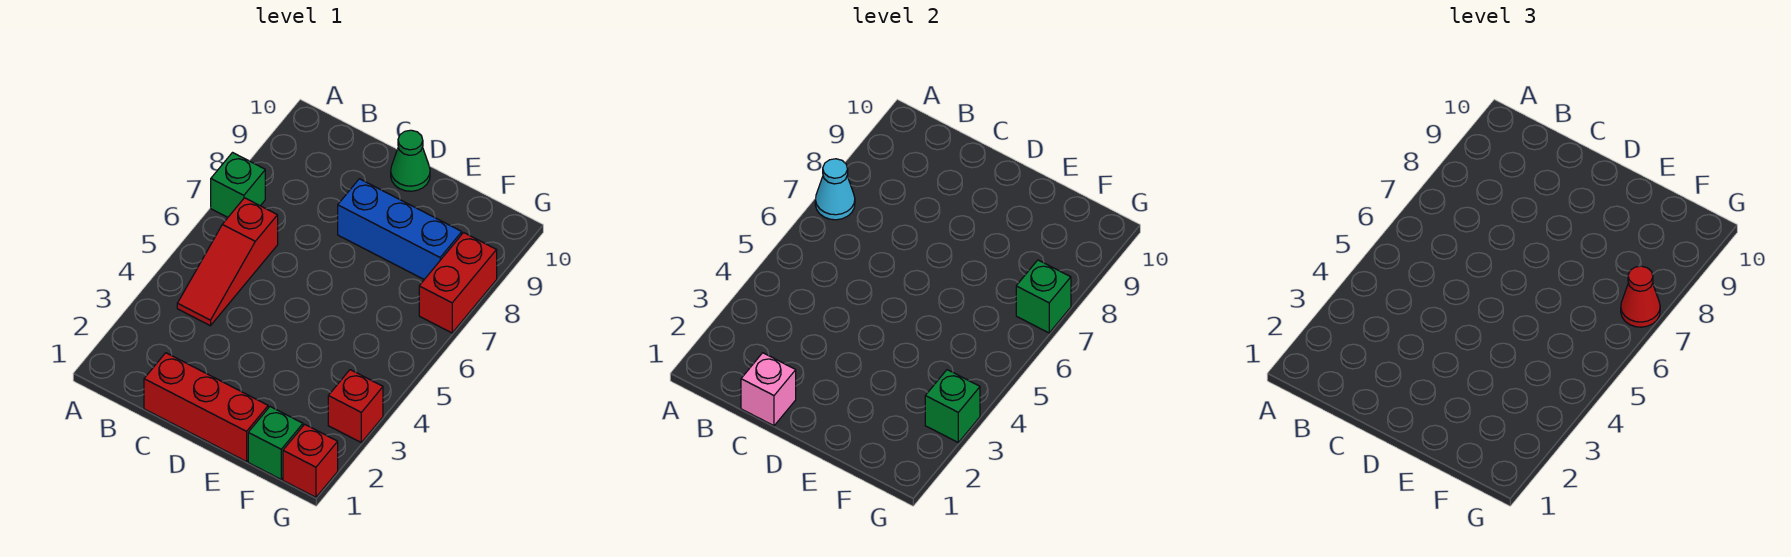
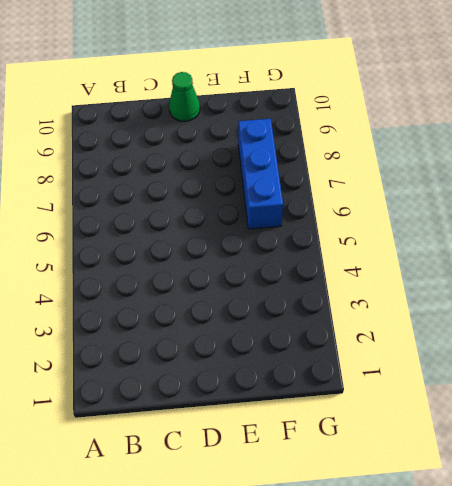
blue 1x3 brick [238,119,283,229] -> blue 1x3 brick turned to [338,179,462,279]
none -> green 1x1 brick [211,153,265,217]
none -> red 1x3 slope [177,198,278,326]
none -> red 1x3 brick [144,353,268,462]

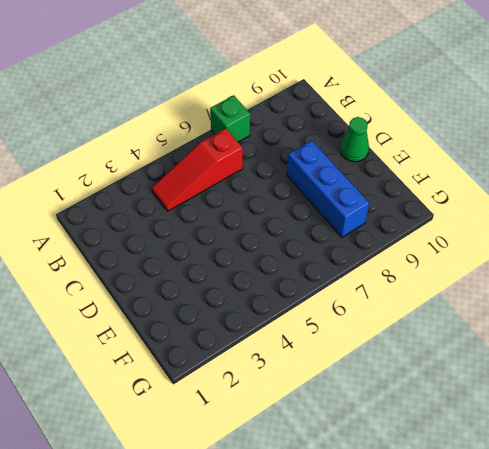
none -> red 1x3 brick [144,353,268,462]
none -> green 1x1 brick [248,407,303,479]
none -> red 1x1 brick [283,424,338,497]

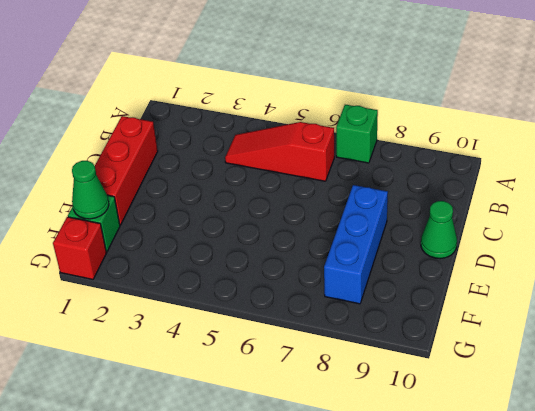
green 1x1 cone [72,161,109,219] -> none
none -> red 1x1 brick [328,370,383,442]
none -> red 1x2 brick [419,233,497,333]
none -> cyan 1x1 cone [815,159,855,220]

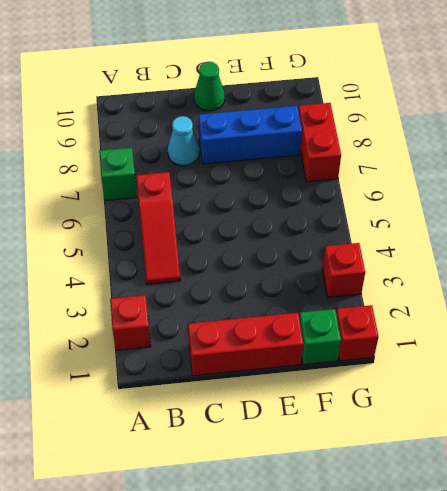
red 1x1 brick [110,295,151,350] -> none
cyan 1x1 cone [168,116,199,166] -> cyan 1x1 cone moved to [815,159,855,220]
none -> pink 1x1 brick [741,353,796,426]
none -> green 1x1 brick [925,370,980,442]
none -> green 1x1 brick [1016,260,1071,333]

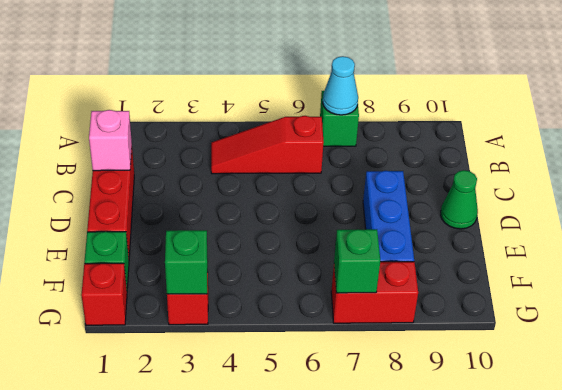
none -> red 1x1 cone [1621,266,1660,327]

